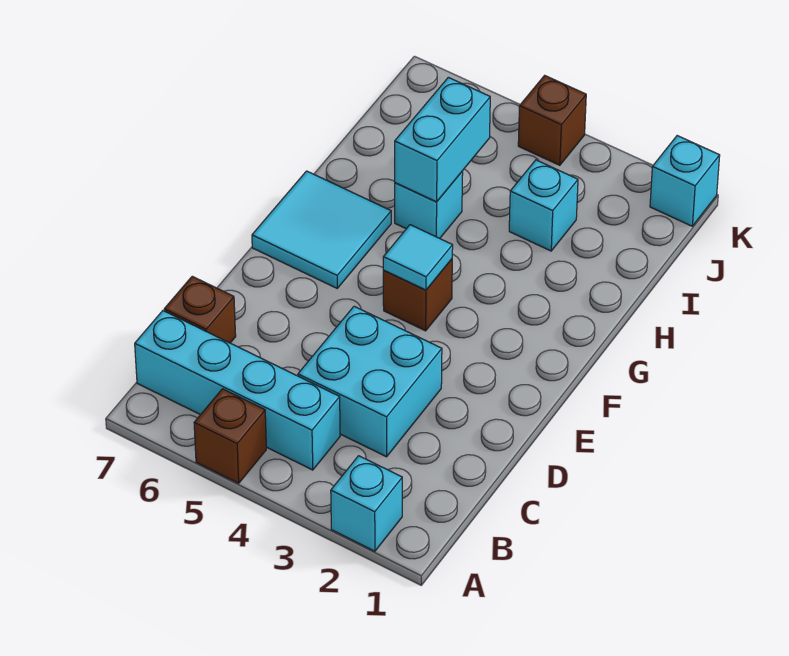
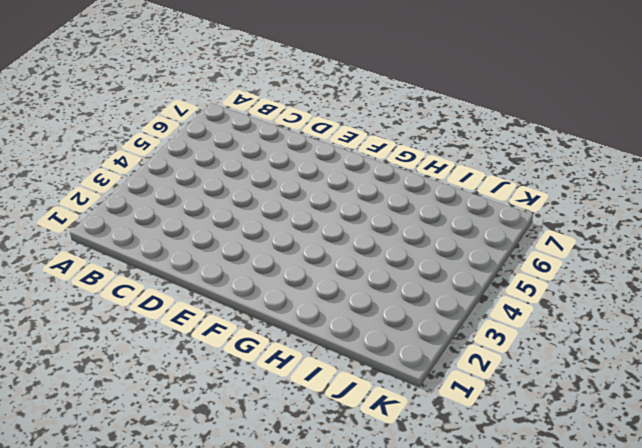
none -> cyan 1x1 brick [331,456,402,551]
none -> brown 1x1 brick [194,389,266,483]
none -> cyan 1x4 brick [135,311,340,470]

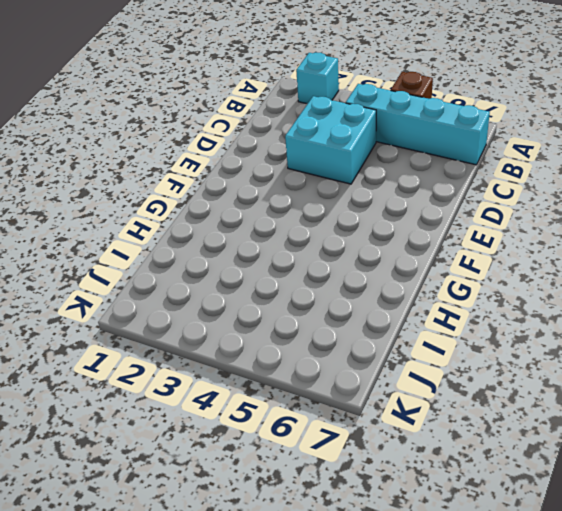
none -> brown 1x1 brick [164,276,236,343]
none -> brown 1x1 brick [383,259,452,331]
none -> cyan 2x2 tile [252,171,391,288]

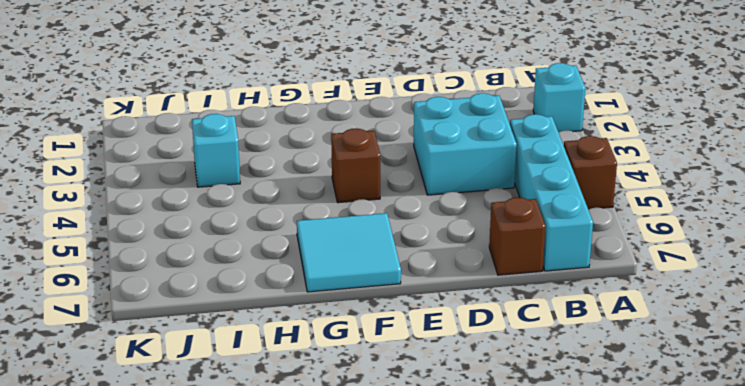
none -> cyan 1x1 brick [395,171,463,238]
none -> cyan 1x1 brick [650,136,720,226]
none -> brown 1x1 brick [518,75,586,165]

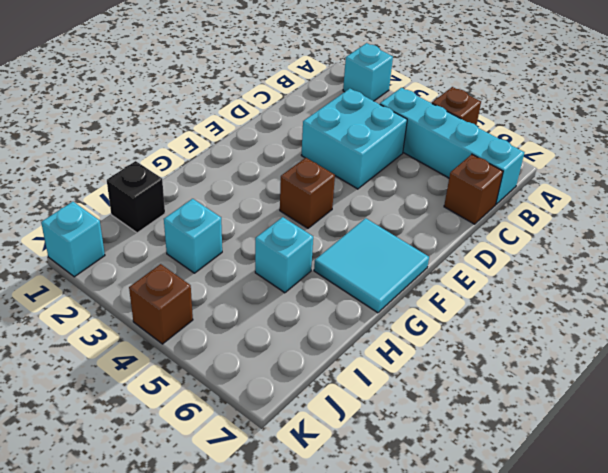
black 1x1 brick [107,161,165,233] -> none
none -> cyan 1x1 tile [383,225,453,290]
none -> cyan 1x2 brick [395,77,490,202]

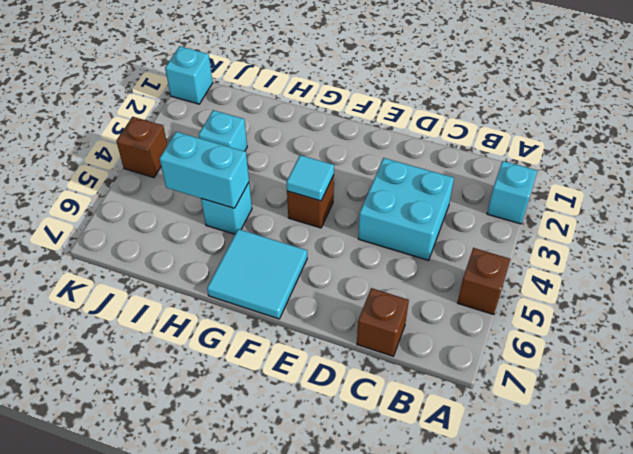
none -> cyan 1x4 brick [135,311,340,470]

